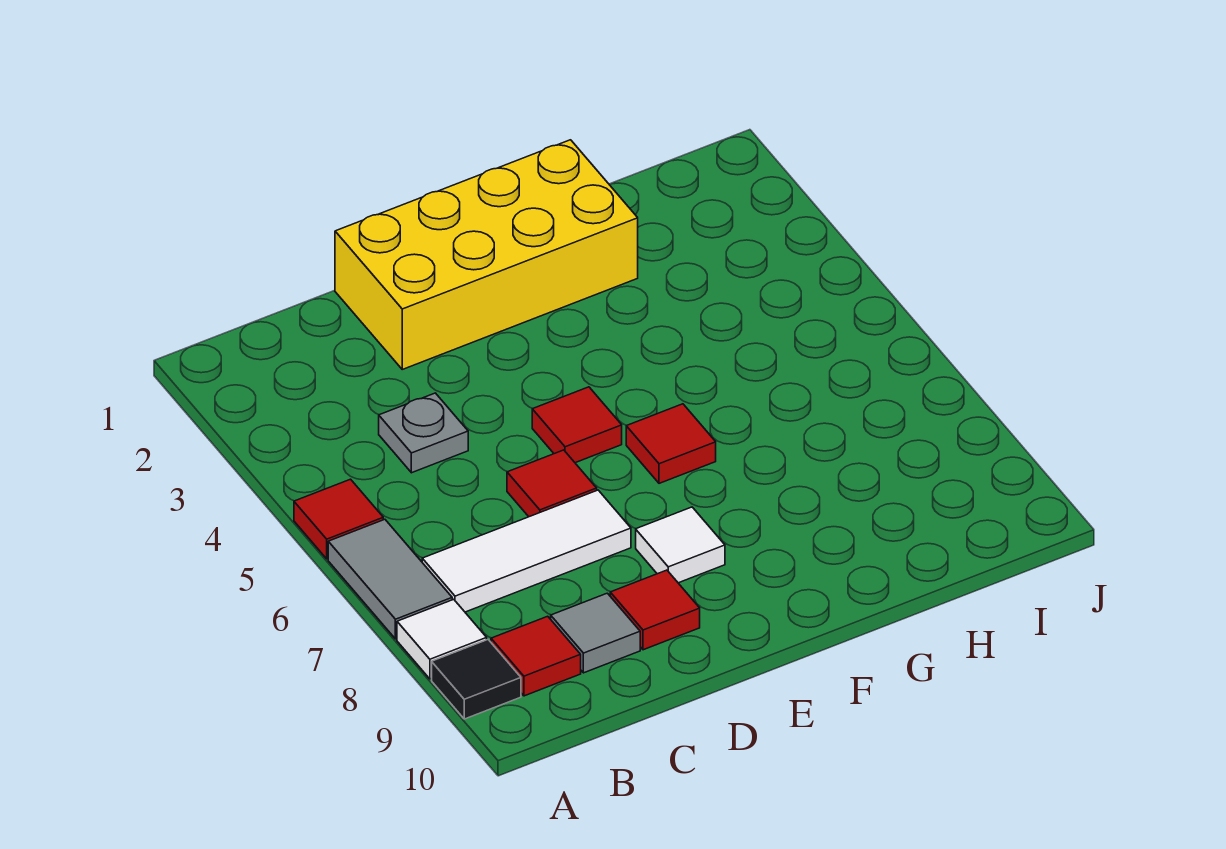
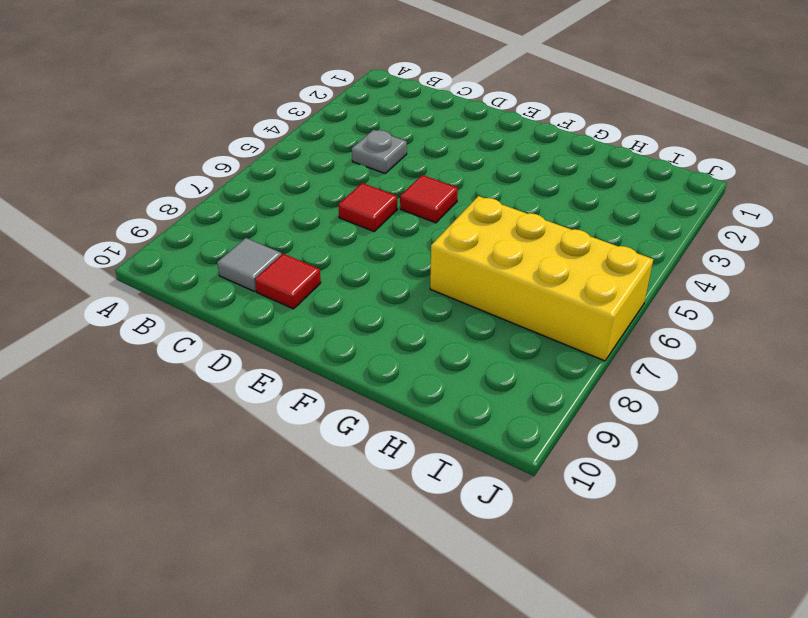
yellow 2x4 brick [430,196,653,361] -> yellow 2x4 brick moved to [335,140,638,369]
none -> red 1x1 tile [294,479,383,559]
none -> grey 1x2 tile [328,519,452,639]
none -> white 1x1 tile [397,599,487,679]

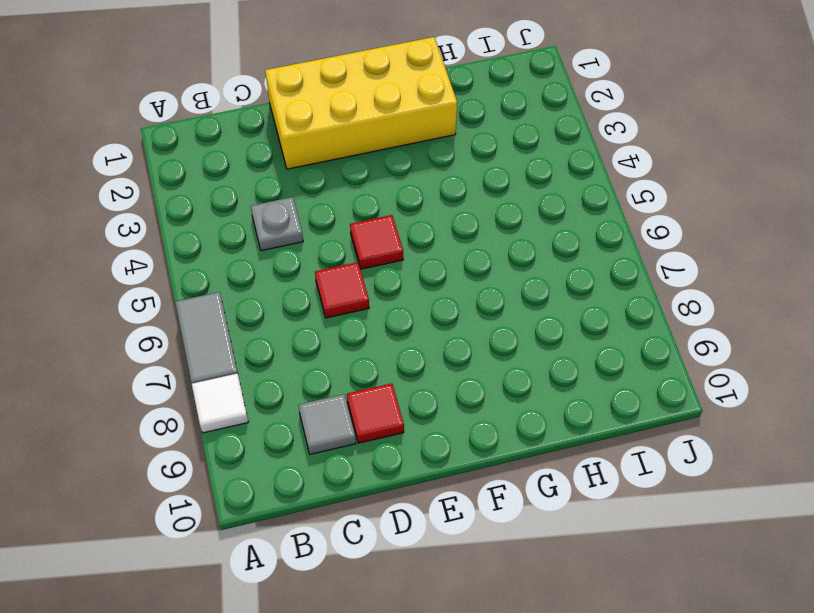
none -> red 1x1 tile [294,479,383,559]
none -> black 1x1 tile [432,640,521,719]
none -> white 1x3 tile [422,490,631,612]

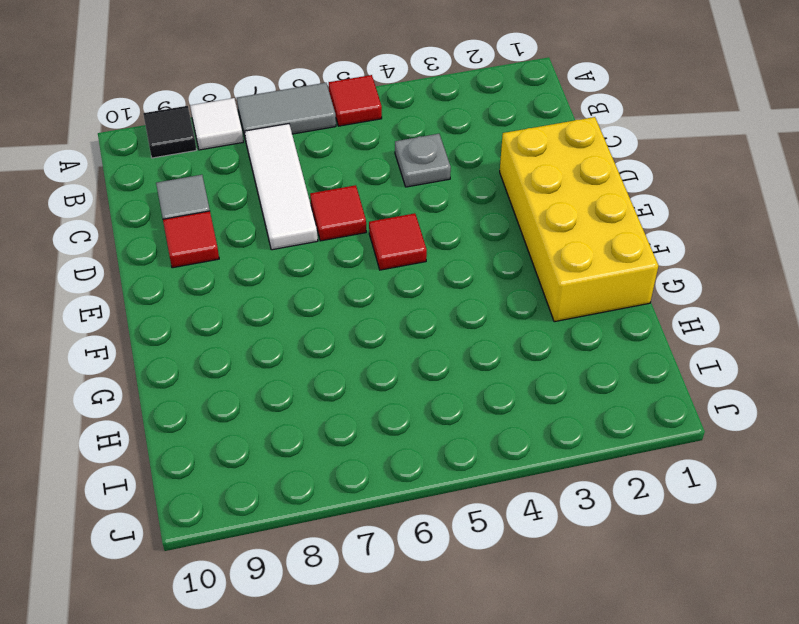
none -> red 1x1 tile [491,616,581,696]
none -> white 1x1 tile [636,507,725,583]
none -> red 1x1 tile [626,404,716,483]

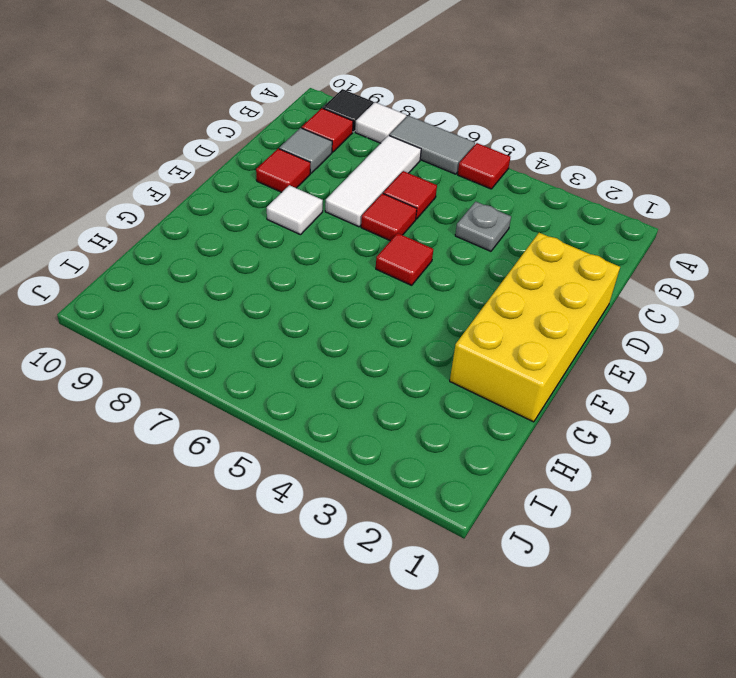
red 1x1 tile [383,171,437,219] -> red 1x1 tile moved to [626,404,716,483]

